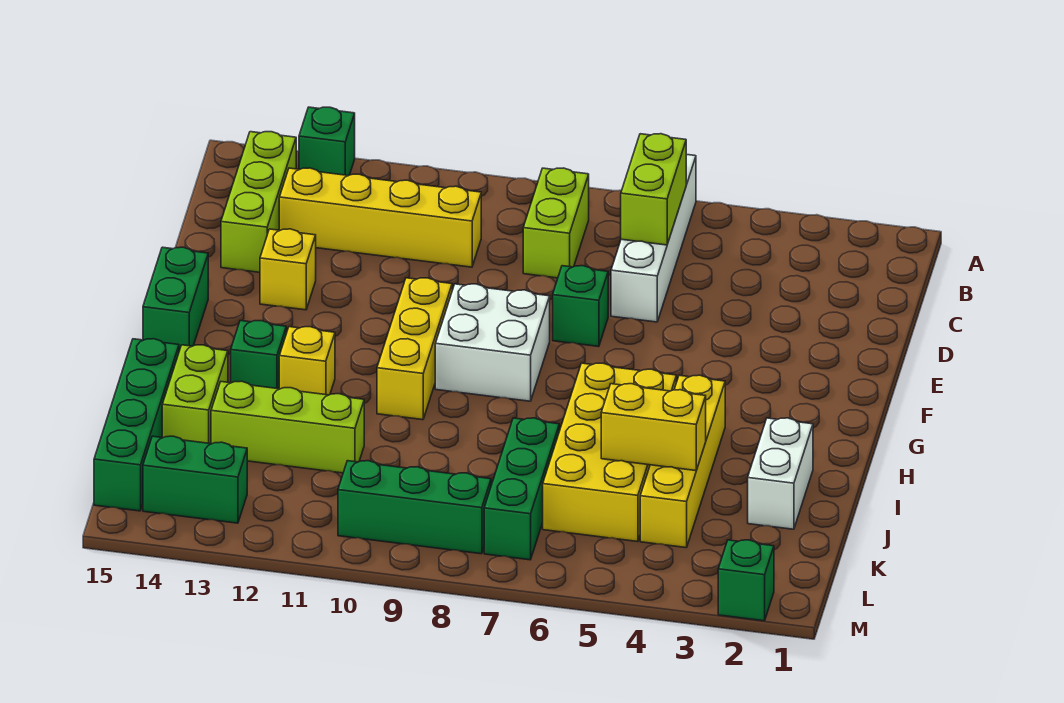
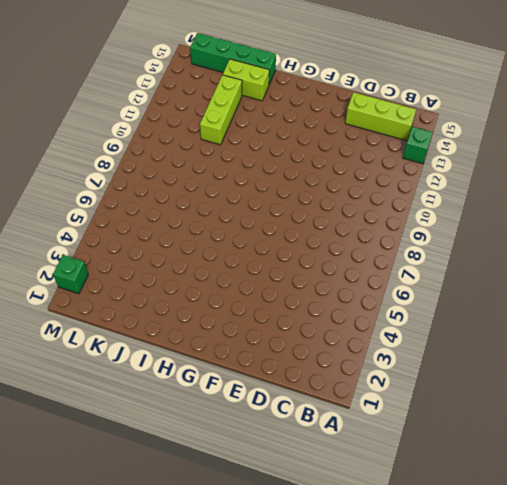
none -> white 1x4 brick [611,154,696,322]
none -> lime 1x2 brick [523,168,589,278]
none -> yellow 1x4 brick [279,168,481,267]

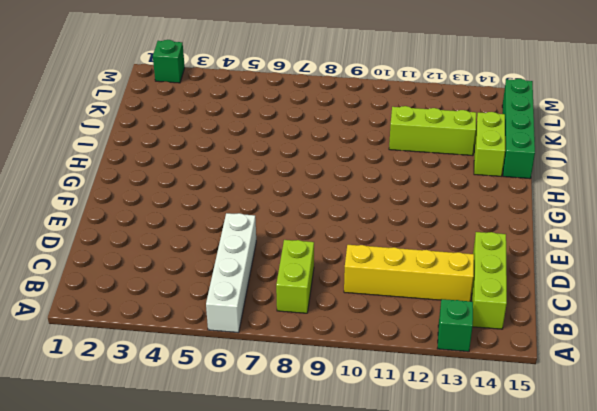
none -> green 1x1 brick [553,266,608,347]
none -> yellow 1x1 brick [260,229,316,310]
none -> white 2x2 brick [435,284,550,401]

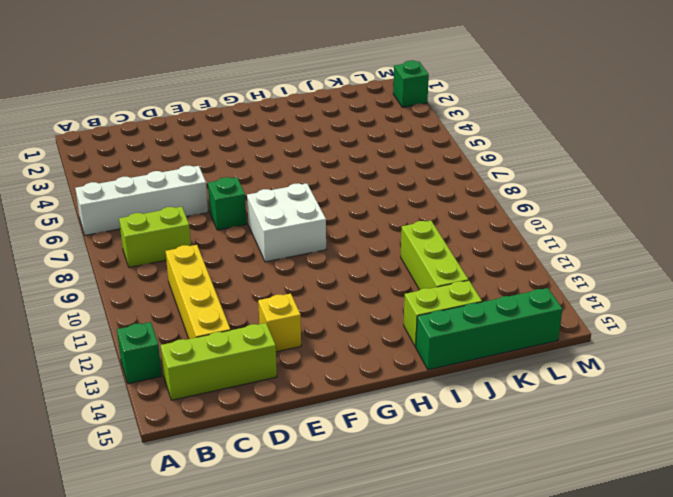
none -> yellow 1x3 brick [377,278,452,420]
none -> green 1x2 brick [143,247,208,351]
none -> yellow 1x4 brick [640,375,725,548]

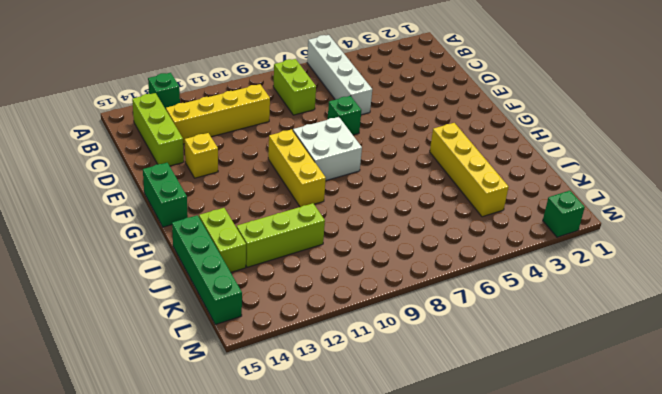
none -> yellow 2x4 brick [543,363,676,542]
none -> yellow 1x1 brick [279,327,335,395]
none -> green 1x1 brick [231,321,286,389]

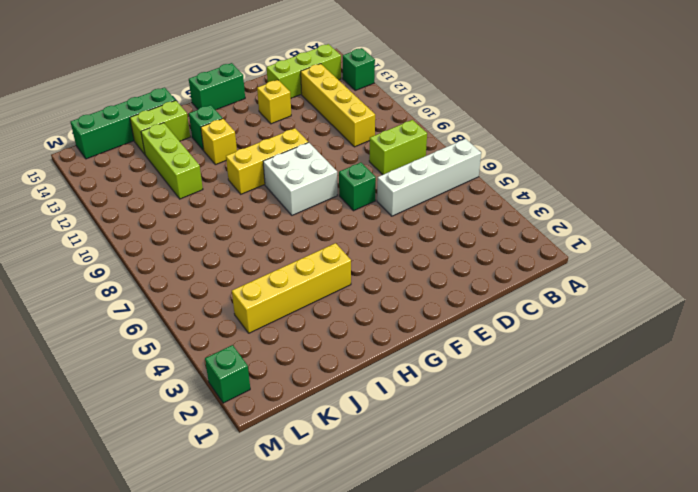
none -> yellow 2x4 brick [543,363,676,542]
none -> white 1x2 brick [748,418,813,529]
none -> green 1x3 brick [484,418,559,560]

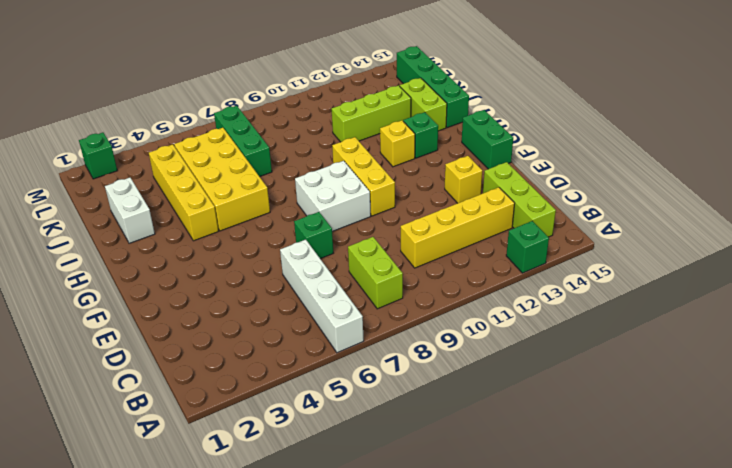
none -> green 1x3 brick [338,461,491,554]
none -> green 1x2 brick [143,436,247,523]
none -> lime 1x2 brick [621,134,686,245]

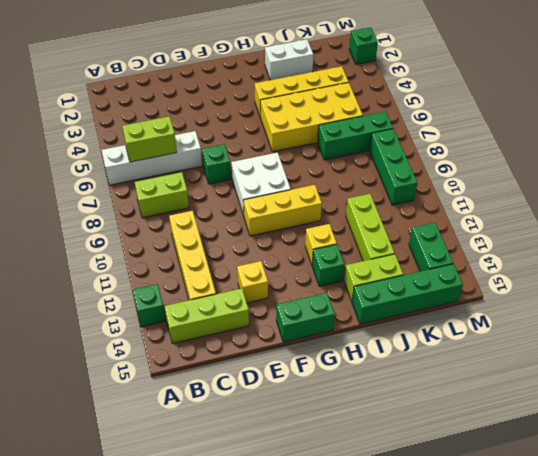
none -> yellow 1x2 brick [601,384,706,471]

